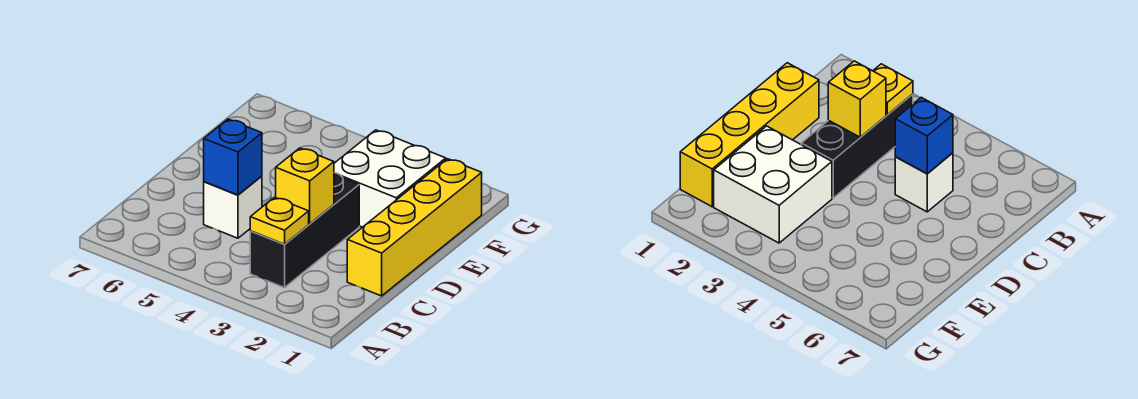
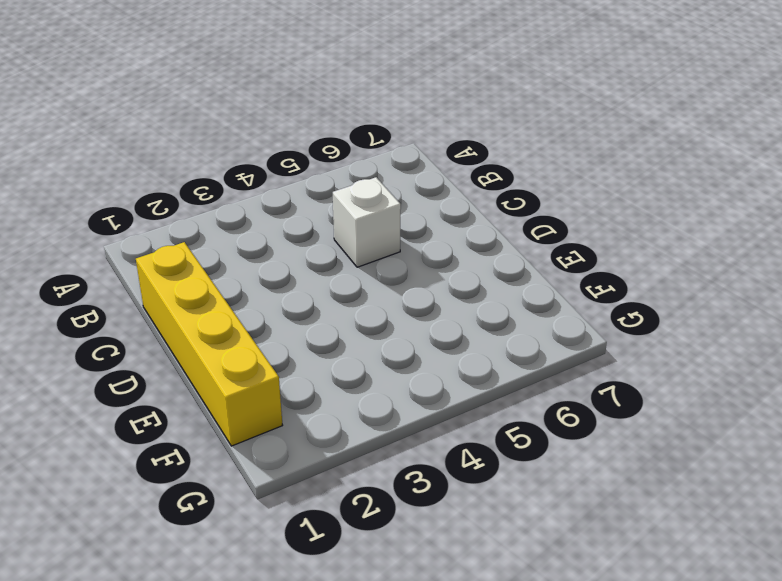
none -> black 1x3 brick [250,173,359,288]
none -> white 2x2 brick [334,130,446,227]

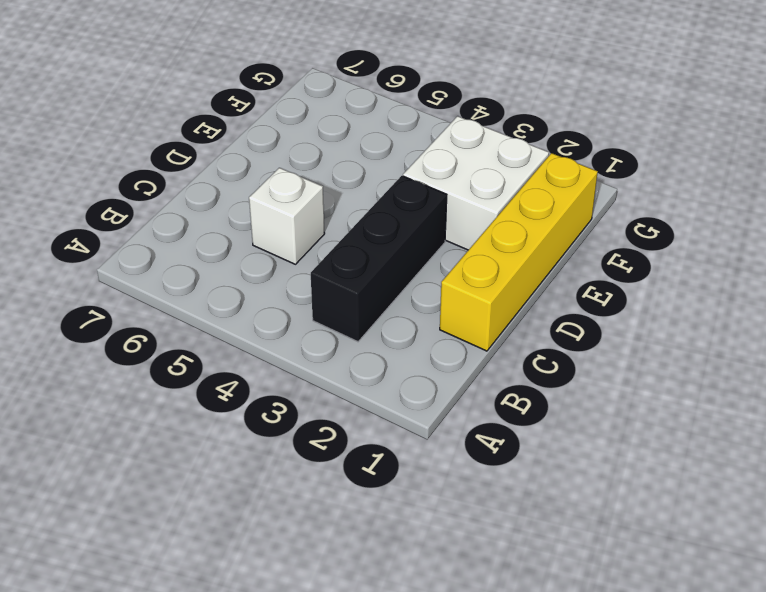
none -> yellow 1x1 plate [250,197,309,244]
none -> yellow 1x1 brick [276,148,334,224]

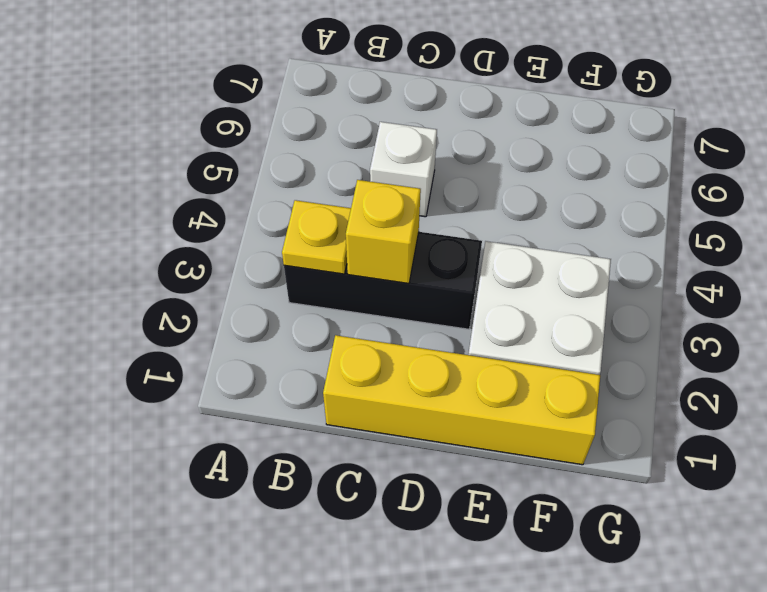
none -> blue 1x1 brick [204,119,262,195]

